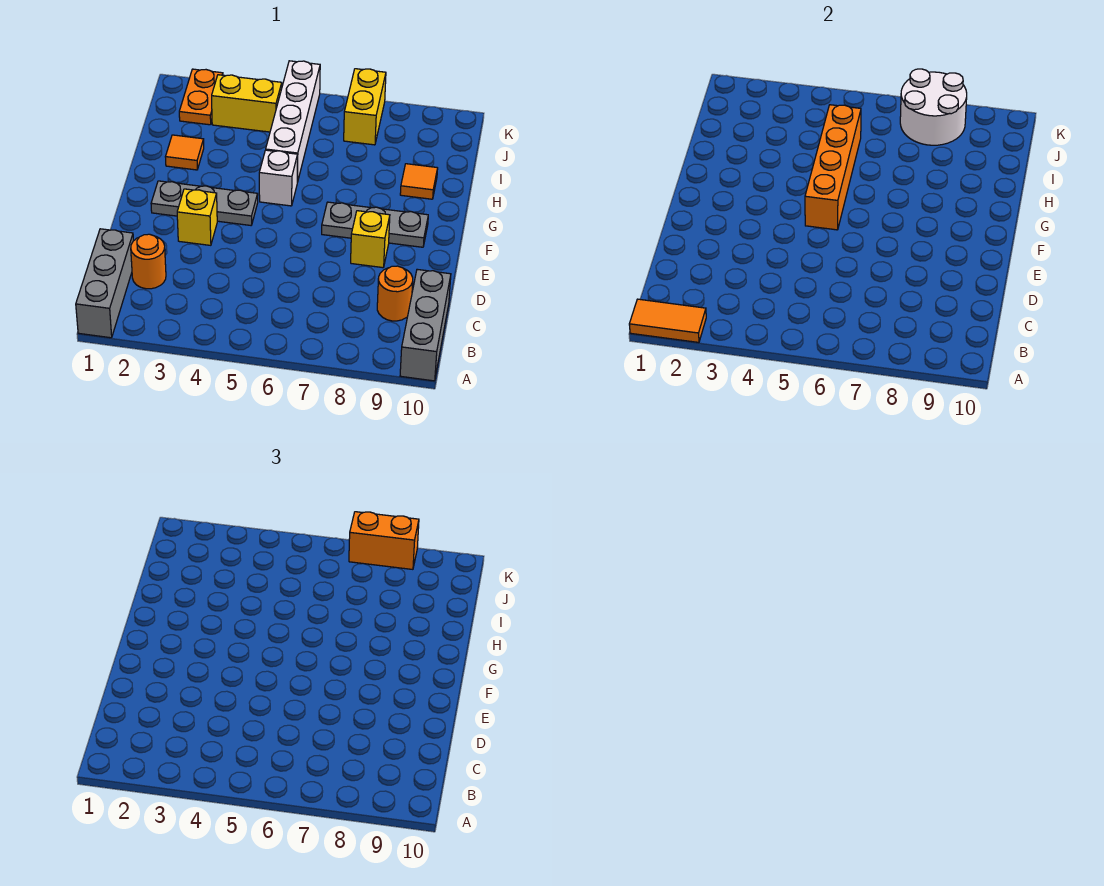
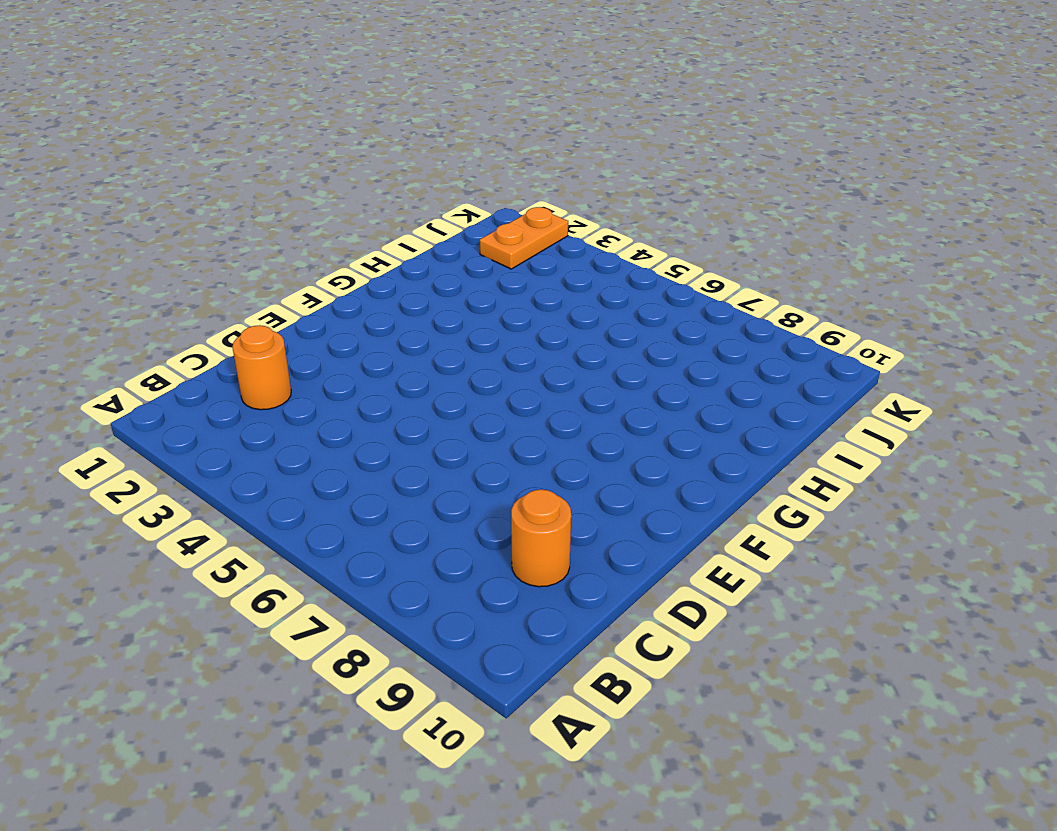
none -> grey 1x3 brick [76,229,134,338]
none -> grey 1x3 brick [400,269,451,381]
none -> yellow 1x1 brick [177,189,217,245]

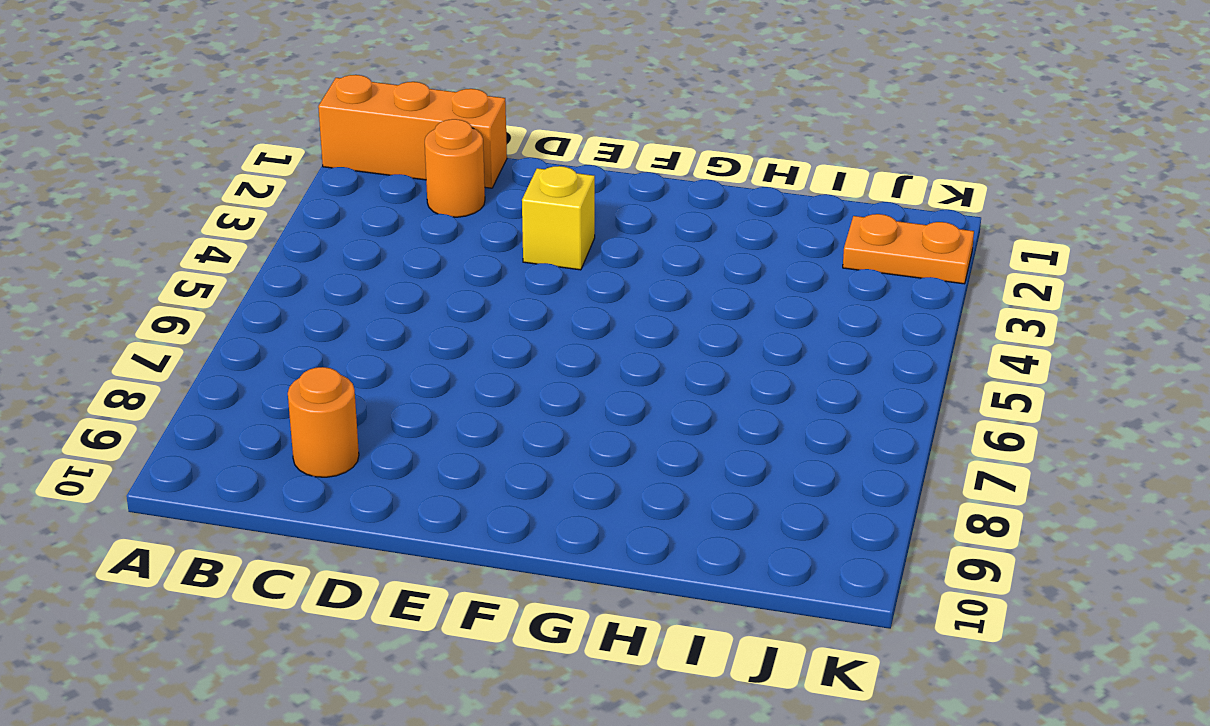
orange 1x3 brick [318,75,507,188] -> grey 1x3 brick [76,229,134,338]
none -> grey 1x3 brick [400,269,451,381]
none -> yellow 1x1 brick [351,211,390,268]
none -> grey 1x3 plate [151,181,258,225]

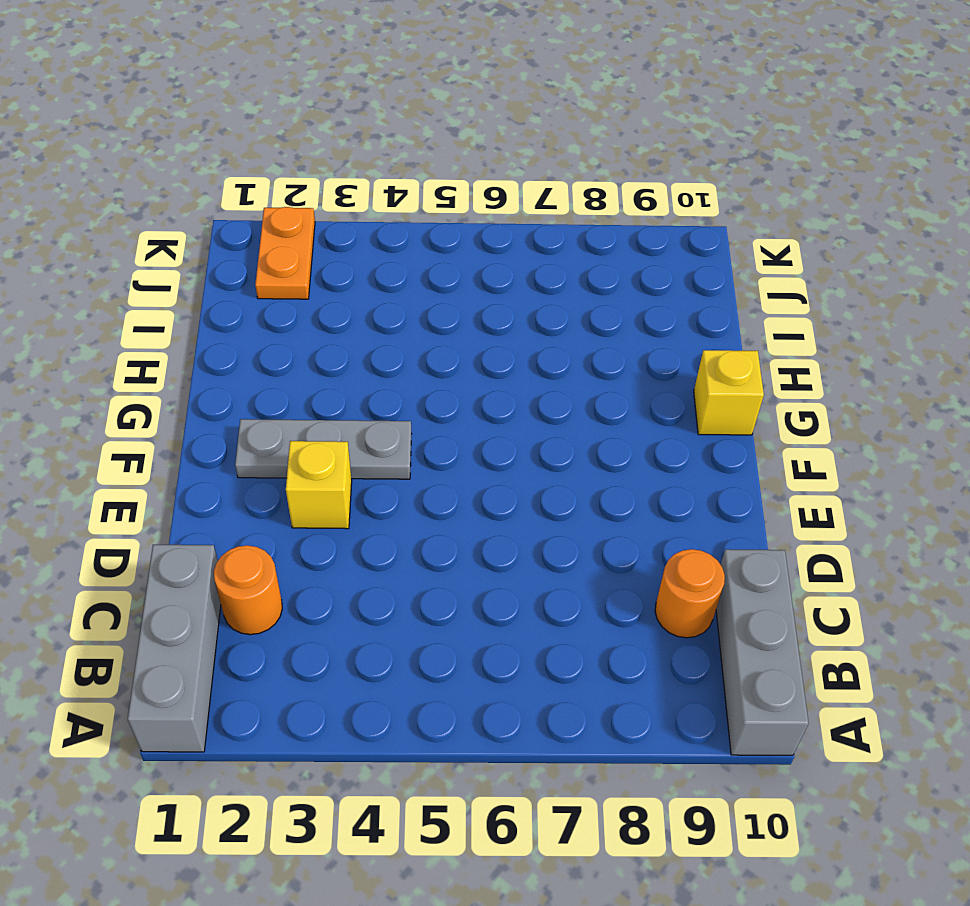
yellow 1x1 brick [694,350,764,435] -> yellow 1x1 brick moved to [351,211,390,268]
none -> grey 1x3 plate [322,202,428,247]
none -> white 1x1 brick [259,150,298,206]
none -> orange 1x1 tile [166,135,204,170]

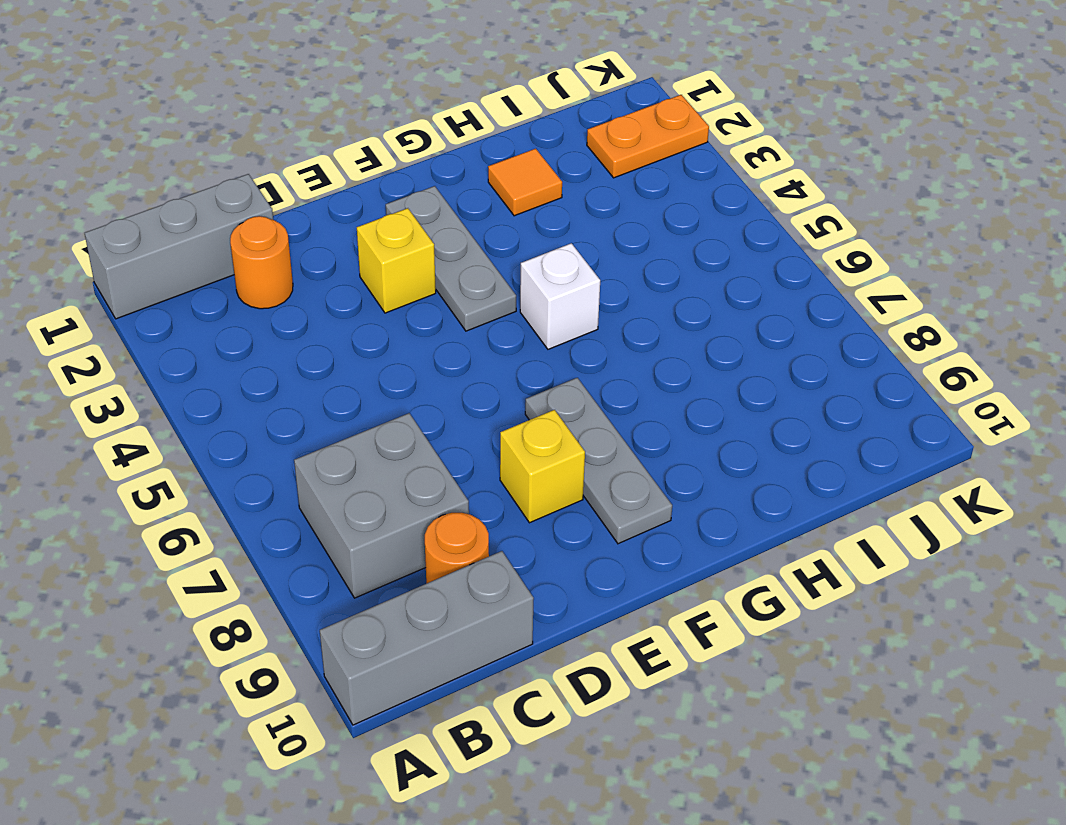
grey 2x2 brick [294,413,469,598] -> none
none -> white 1x4 brick [266,61,320,182]
none -> orange 1x1 tile [400,164,438,199]
none -> yellow 1x2 brick [212,75,282,132]

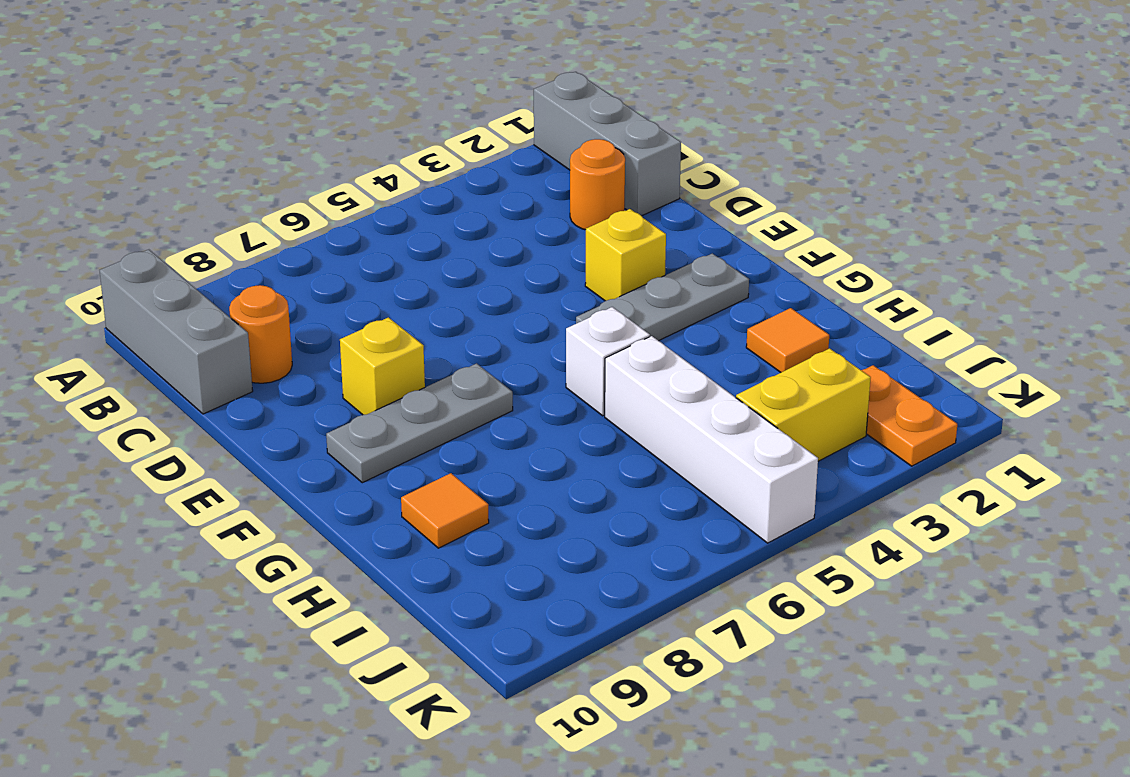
none -> yellow 1x2 brick [344,69,386,145]
none -> orange 1x2 tile [629,299,706,342]
none -> orange 1x4 brick [805,105,861,230]

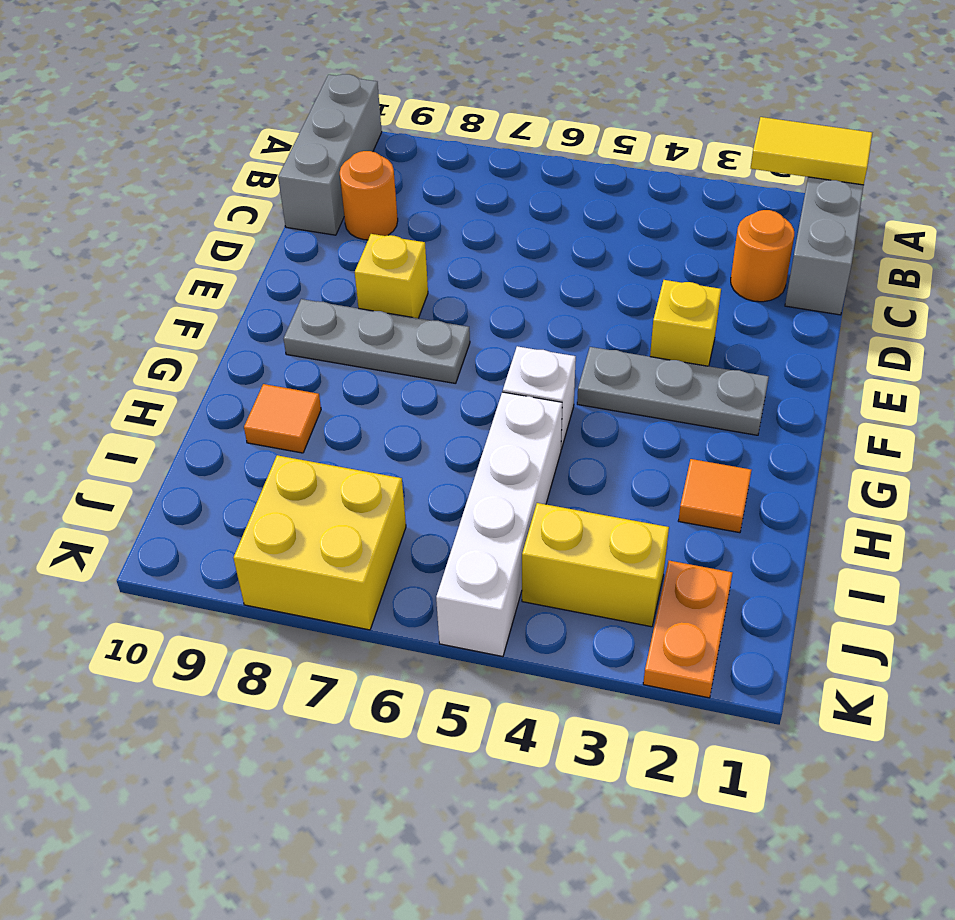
yellow 1x2 tile [751,117,872,185] -> orange 1x2 tile [629,299,706,342]
yellow 2x2 brick [234,455,406,630] -> yellow 1x2 brick [344,69,386,145]
none -> orange 1x4 brick [805,105,861,230]
none -> white 2x2 round brick [900,69,967,145]
none -> orange 1x2 brick [349,512,419,569]

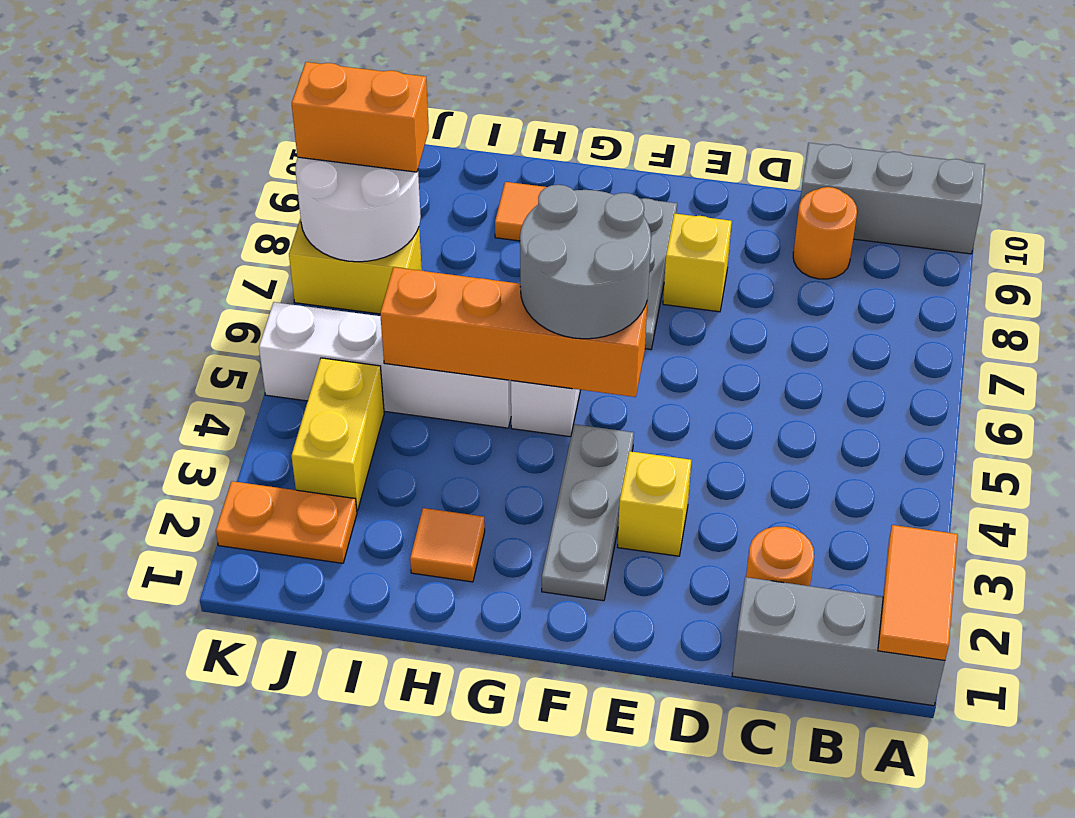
grey 2x2 round brick [520,185,651,339] -> none
orange 1x2 brick [292,62,429,172] -> orange 1x2 brick turned to [349,512,419,569]

